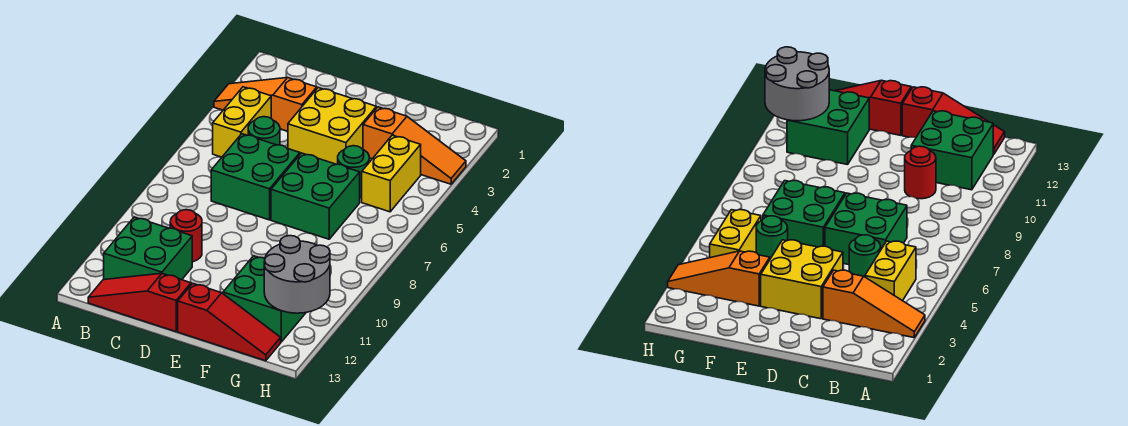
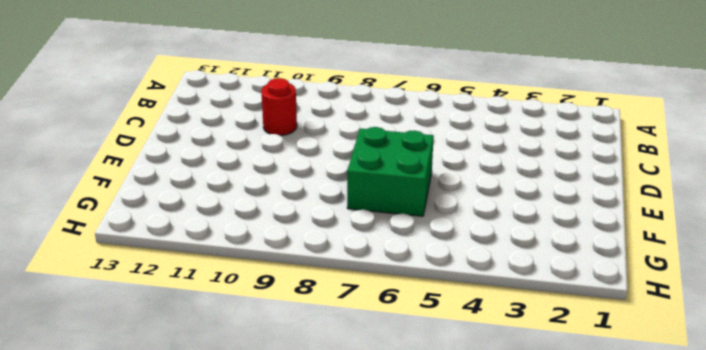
none -> orange 1x3 slope [214,78,317,131]
none -> yellow 1x2 brick [213,87,271,157]
none -> green 2x2 brick [104,217,192,280]

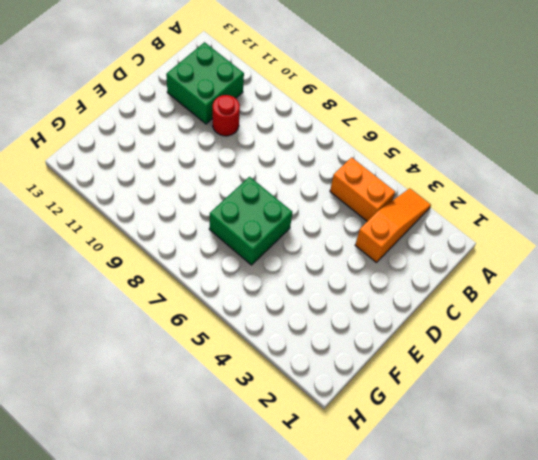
orange 1x2 brick [330,157,395,221] -> yellow 1x2 brick [213,87,271,157]
none -> red 1x3 slope [88,273,191,332]
none -> green 1x1 round brick [248,117,280,145]
none -> green 2x2 brick [211,134,300,220]

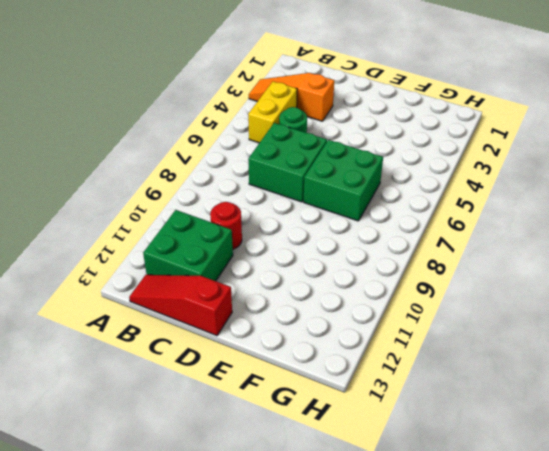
none -> yellow 2x2 brick [288,88,376,164]
none -> red 1x3 slope [178,283,281,361]
none -> orange 1x3 slope [363,107,466,184]

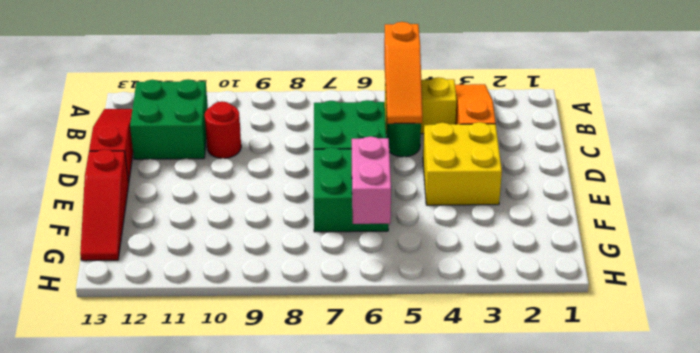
orange 1x3 slope [384,22,423,124] -> orange 1x3 slope moved to [363,107,466,184]
pink 1x2 brick [352,137,391,224] -> none
none -> green 1x1 round brick [338,146,369,198]
none -> green 2x2 brick [223,256,305,342]
none -> yellow 1x2 brick [362,135,421,212]

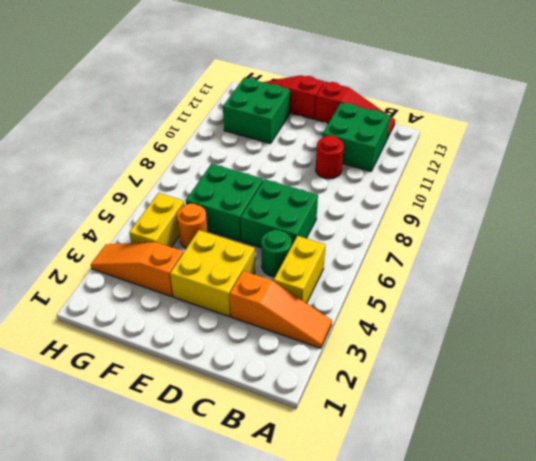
orange 1x1 round brick [177,203,208,248] -> green 1x1 round brick [338,146,369,198]
none -> grey 2x2 round brick [264,236,330,313]

